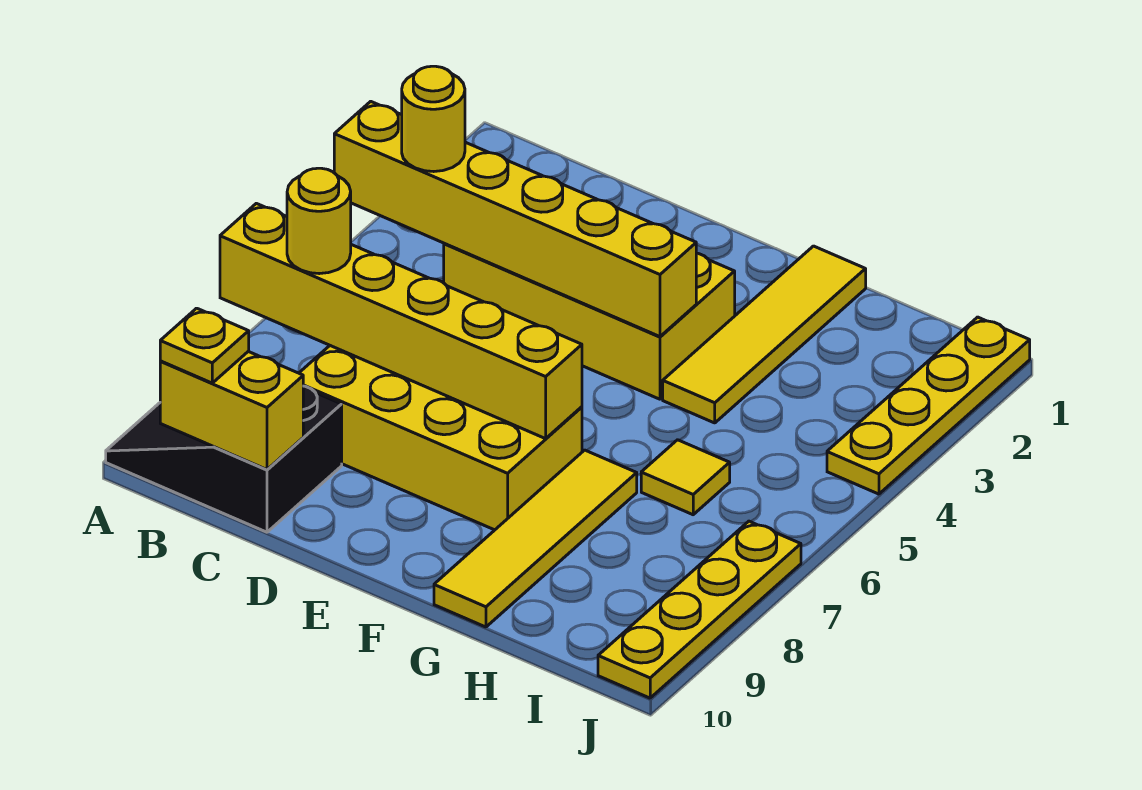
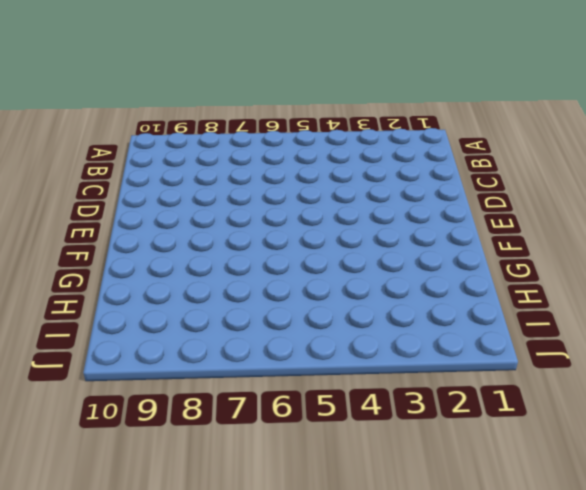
none -> black 2x3 slope [106,386,342,532]
none -> yellow 2x4 brick [444,243,735,399]
none -> yellow 2x4 brick [299,346,582,530]

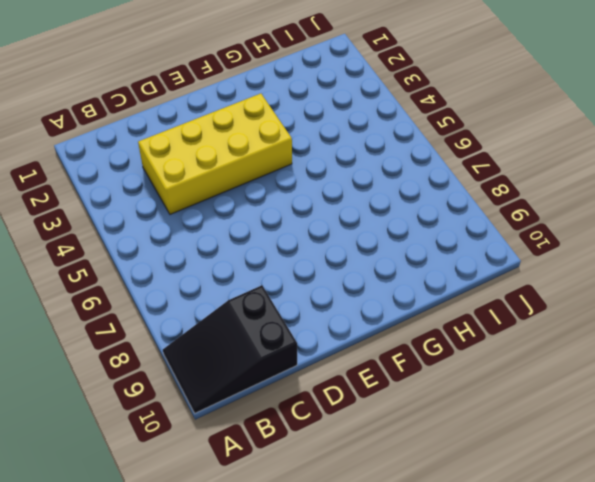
none -> yellow 2x4 brick [299,346,582,530]
none -> yellow 1x4 tile [663,246,866,423]
none -> yellow 1x4 tile [434,450,637,627]

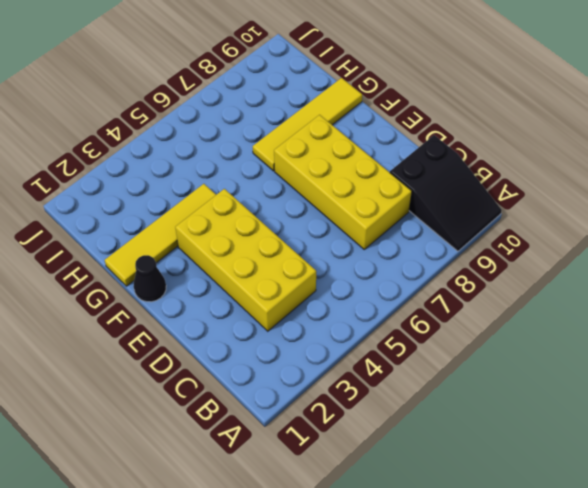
black 1x1 cone [133,255,166,302] -> none
none -> yellow 1x1 tile [641,440,730,515]
none -> yellow 1x4 plate [827,317,1030,494]
none -> yellow 1x4 plate [598,521,801,698]

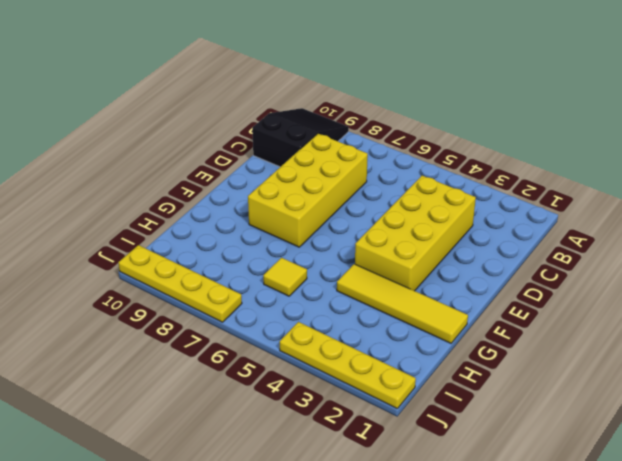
none -> yellow 1x4 tile [434,450,637,627]
none -> yellow 1x6 brick [334,101,696,337]
none -> yellow 1x6 brick [220,203,582,439]

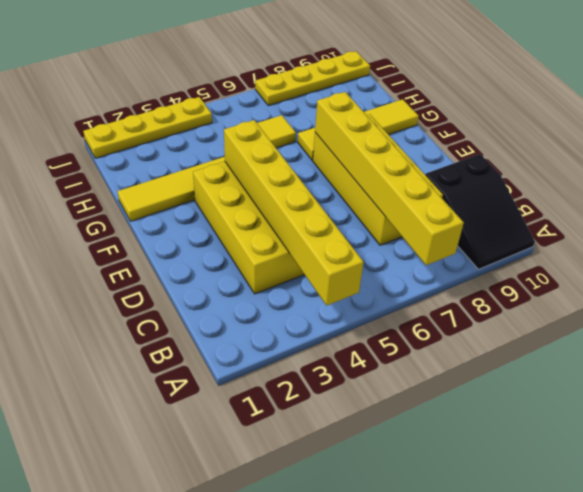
none -> yellow 1x2 brick [160,352,303,469]
none -> yellow 1x1 round brick [402,66,465,172]
none -> yellow 1x1 round brick [287,168,351,274]

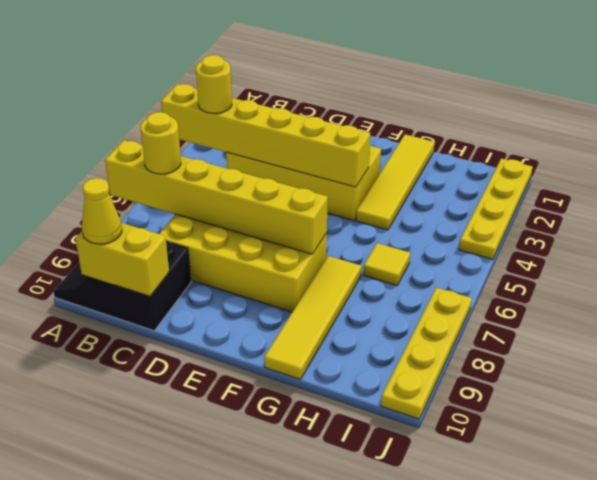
yellow 1x1 cone [82,178,122,244] -> yellow 1x1 plate [160,308,249,383]

